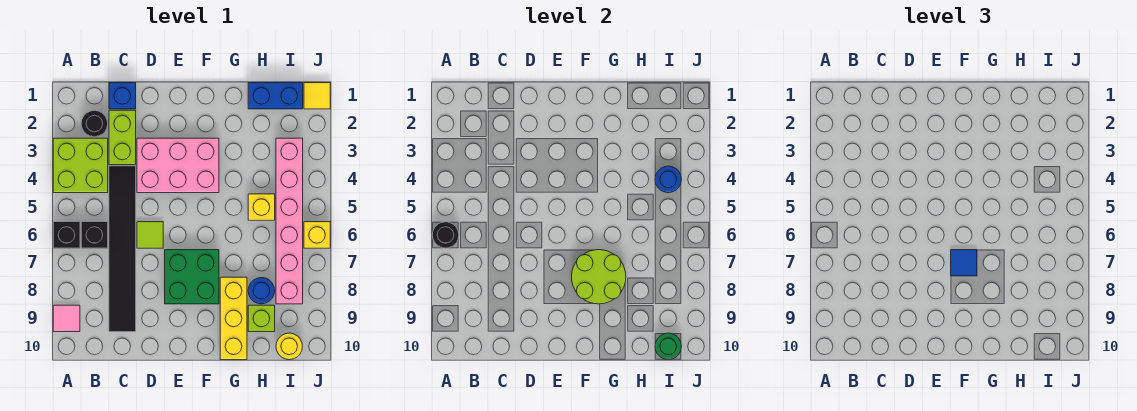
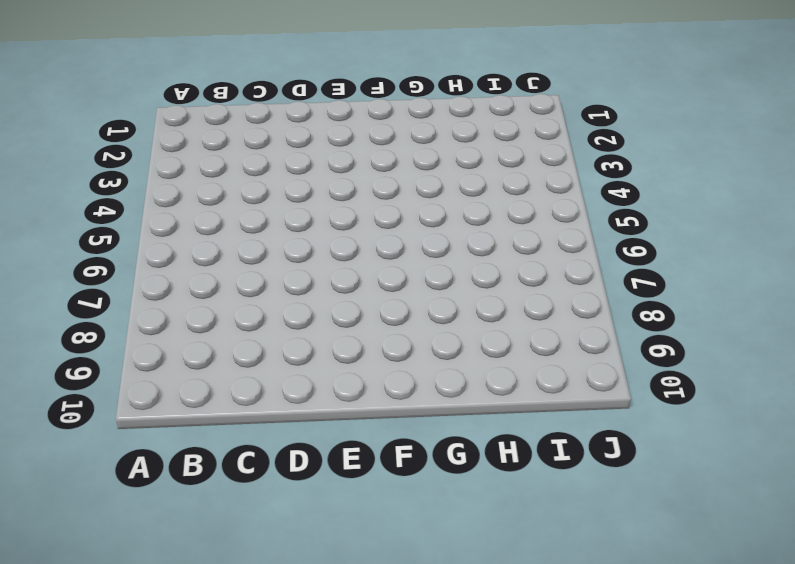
none -> lime 2x2 brick [53,138,108,193]
none -> black 1x1 brick [53,222,80,248]
none -> pink 1x1 tile [53,305,80,332]

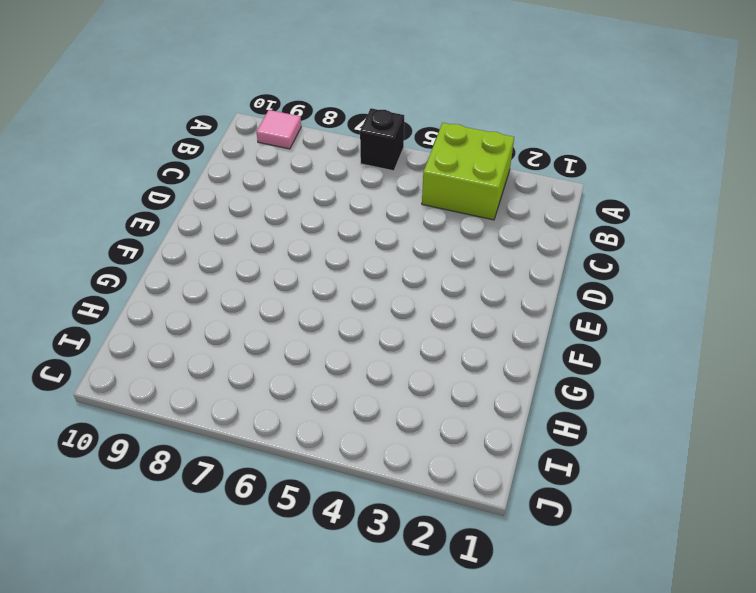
none -> black 1x1 round brick [81,111,108,137]
none -> black 1x1 brick [81,222,108,248]
none -> blue 1x1 brick [109,83,136,109]

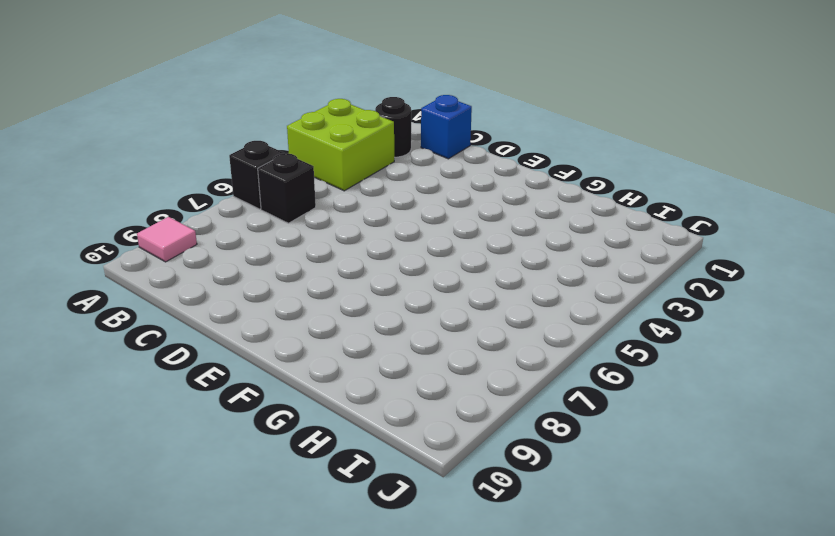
none -> lime 1x2 brick [109,110,136,165]
none -> black 1x6 tile [109,166,136,332]
none -> pink 2x3 brick [137,138,219,193]

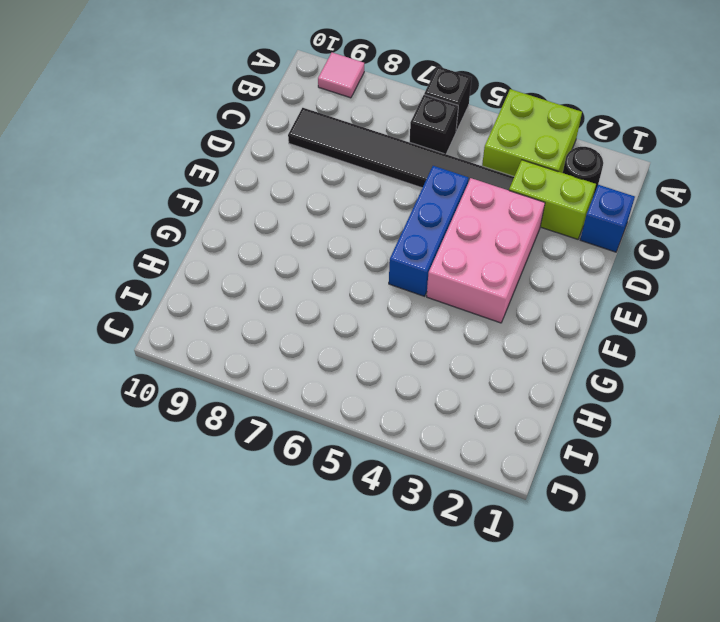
blue 1x3 brick [389,166,469,296] -> none
none -> lime 1x1 tile [137,222,163,248]
none -> green 2x2 brick [165,250,219,304]
none -> yellow 1x3 brick [220,277,247,360]

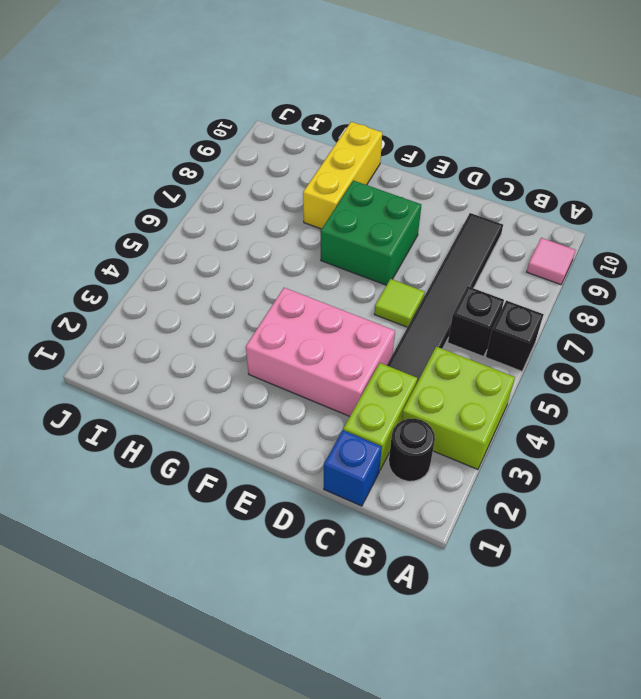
none -> blue 1x2 brick [248,83,303,109]
none -> yellow 1x1 brick [248,194,275,220]
none -> blue 1x1 round brick [248,278,275,304]

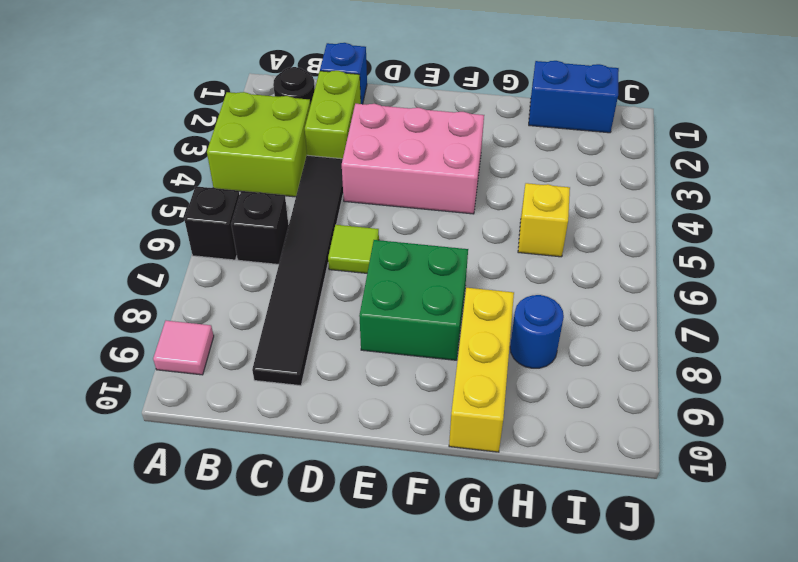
none -> lime 1x1 brick [248,305,275,332]
none -> pink 1x6 brick [276,138,303,304]
none -> yellow 1x1 round brick [276,333,302,360]

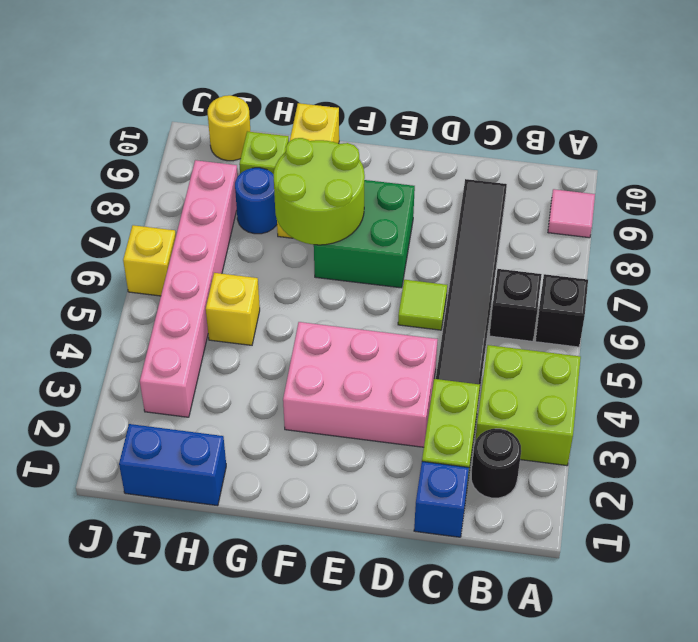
none -> yellow 1x1 tile [304,83,330,109]
none -> black 1x1 round brick [432,222,459,248]
none -> blue 1x1 round brick [655,166,681,193]

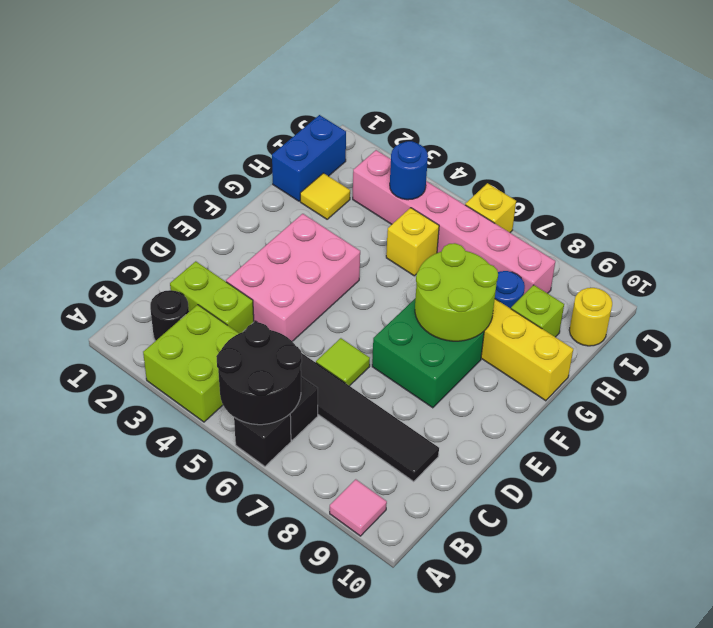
black 2x2 round brick [216,323,302,425] -> black 1x1 round brick [432,222,459,248]
yellow 1x1 tile [300,173,350,219] -> yellow 1x1 tile moved to [304,83,330,109]
none -> blue 1x1 brick [109,83,136,109]
none -> green 1x1 round brick [655,333,681,360]
none -> blue 1x1 tile [951,250,977,276]

